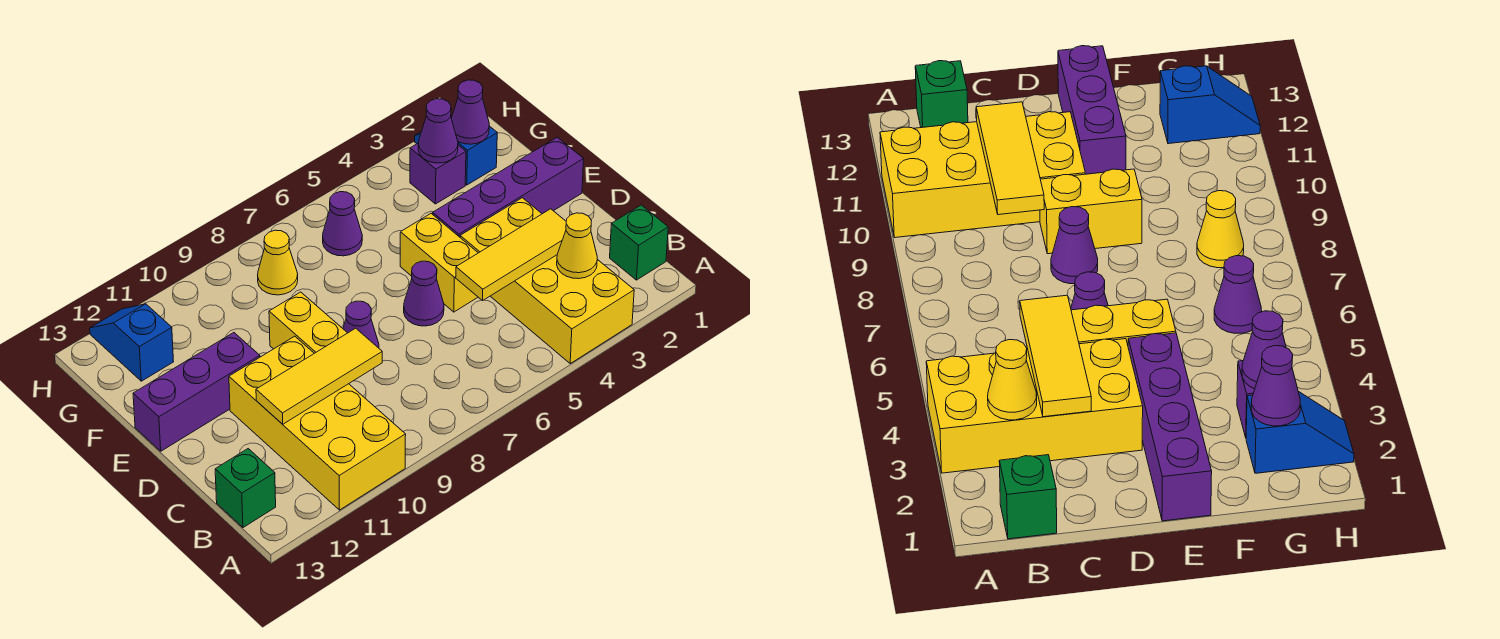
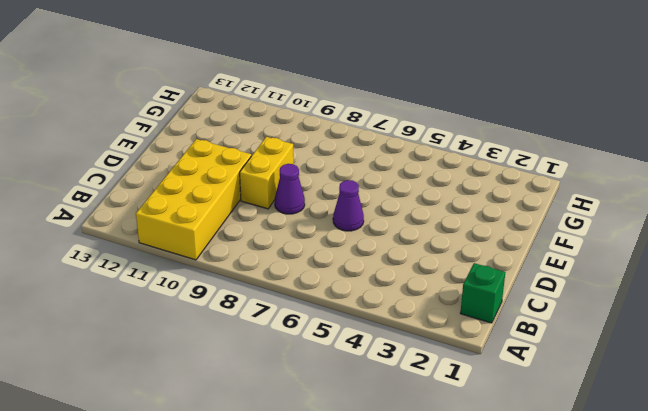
none -> yellow 2x4 brick [460,198,634,363]
none -> green 1x1 brick [215,449,276,527]
none -> yellow 1x2 brick [400,214,478,312]

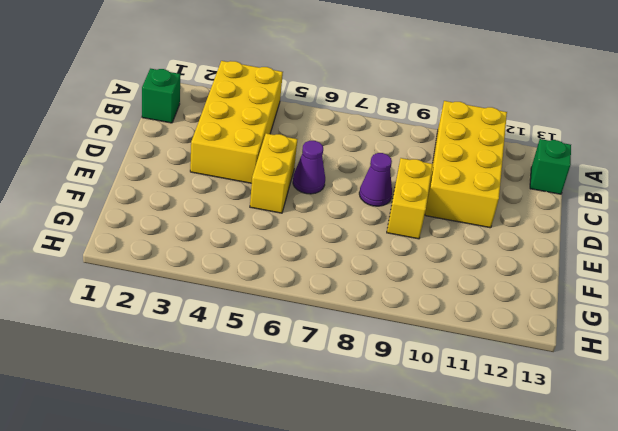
none -> purple 1x4 brick [433,137,584,237]
none -> purple 1x3 brick [133,333,260,451]
none -> blue 1x2 slope [415,116,497,185]

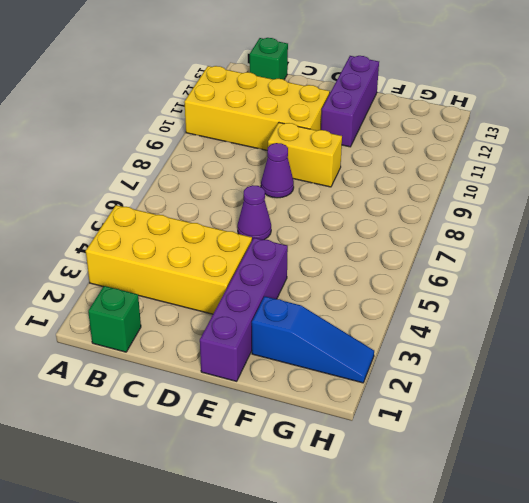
blue 1x3 slope [252,296,374,383] -> blue 1x2 slope [415,116,497,185]
none -> yellow 1x2 brick [400,214,478,312]
none -> purple 1x1 brick [410,143,466,204]
none -> purple 1x1 cone [323,192,362,256]

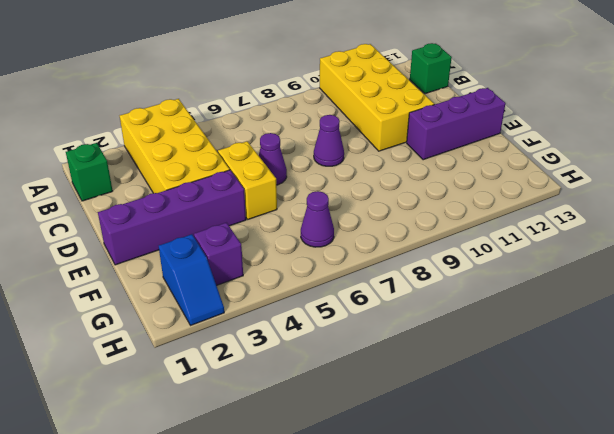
none -> yellow 1x2 brick [269,292,347,353]
none -> yellow 1x1 cone [258,230,298,295]
none -> blue 1x2 slope [90,304,174,381]

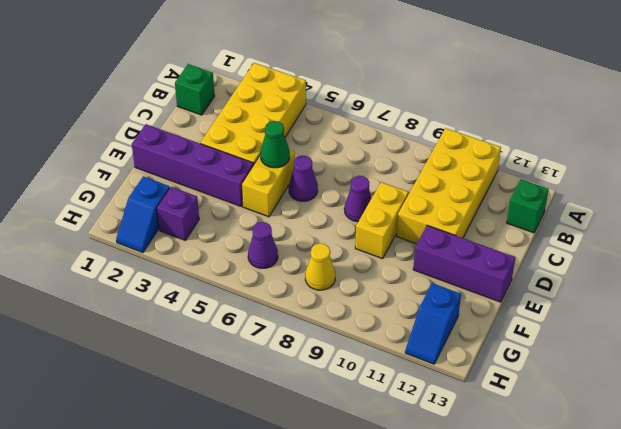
green 1x1 cone [260,121,290,168] -> none
none -> yellow 1x1 cone [557,213,597,279]
none -> yellow 1x3 tile [456,209,566,301]
none -> yellow 1x3 tile [256,328,382,424]

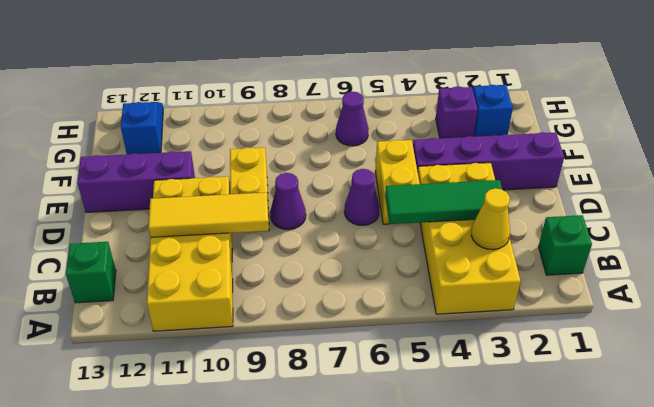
green 1x3 tile [385,180,502,224] -> yellow 1x3 tile [456,209,566,301]
none -> yellow 1x1 cone [258,230,298,295]
none -> purple 1x1 cone [451,80,489,144]
none -> purple 1x1 cone [418,99,458,163]

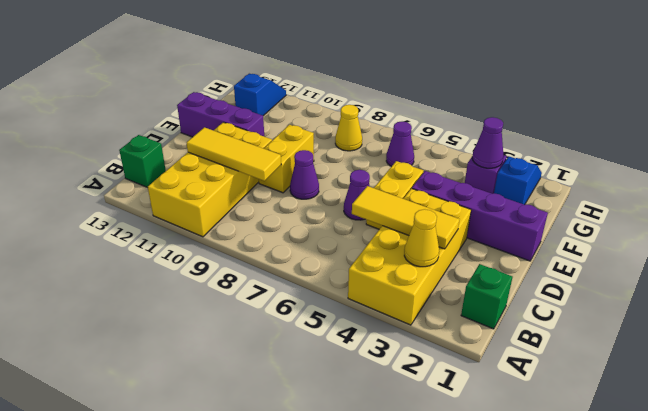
none -> purple 1x1 cone [451,80,489,144]

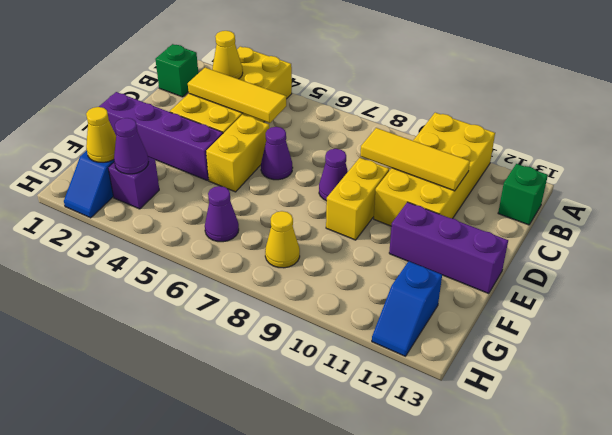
yellow 1x1 cone [86,107,116,162] -> purple 1x1 cone [451,80,489,144]

